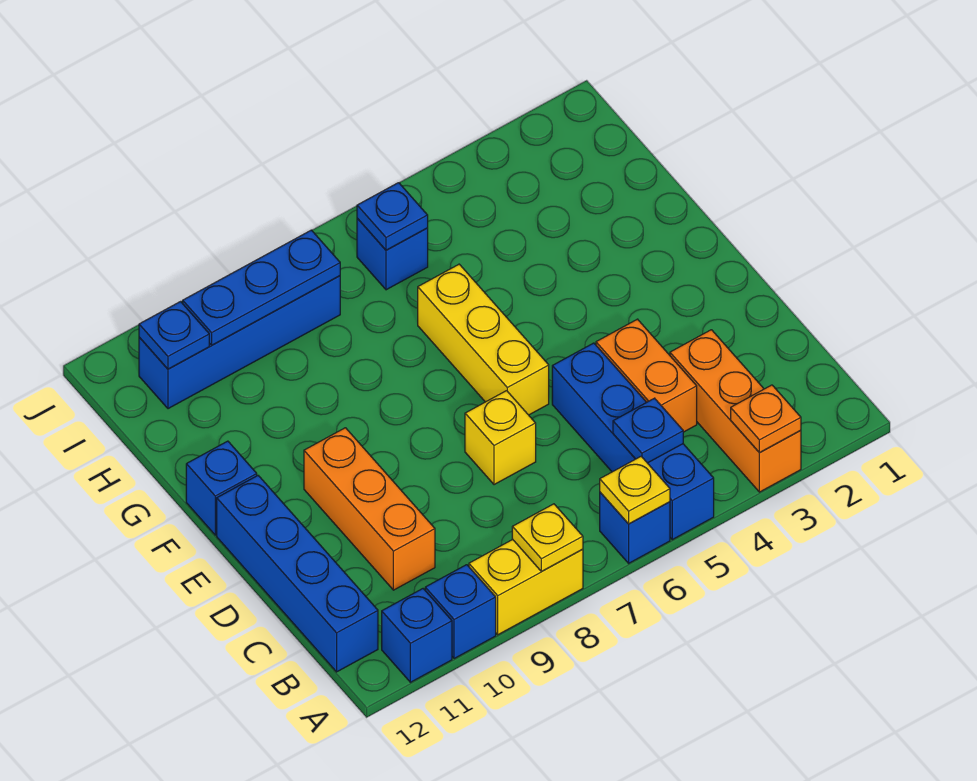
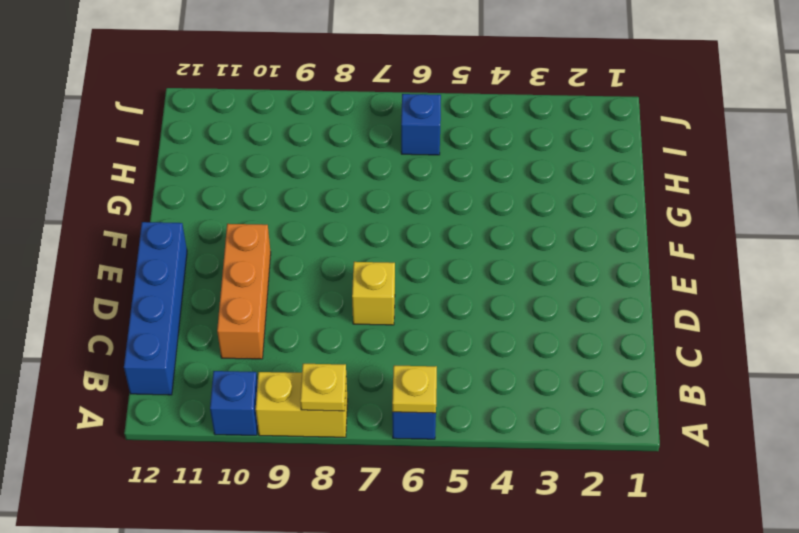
none -> orange 1x3 brick [670,330,801,492]
none -> blue 1x4 brick [552,343,714,540]
none -> blue 1x1 brick [382,589,452,682]

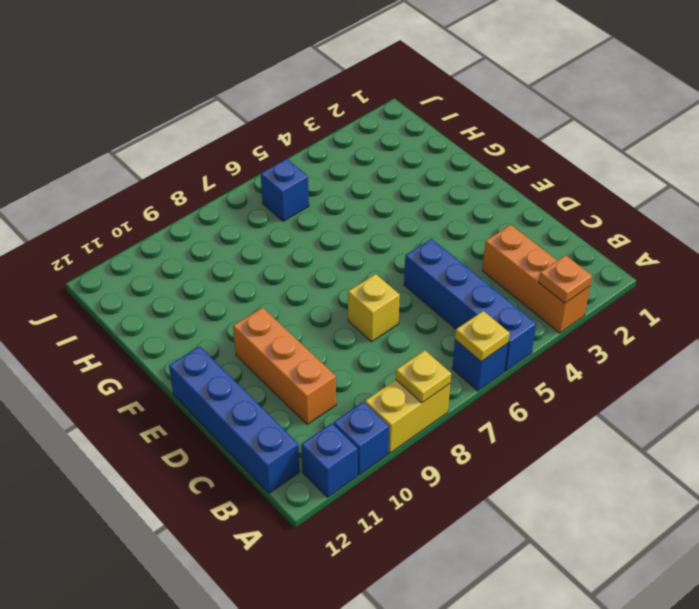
none -> orange 1x2 brick [596,319,697,432]
none -> yellow 1x3 brick [418,264,549,415]
none -> blue 1x1 brick [186,441,257,535]

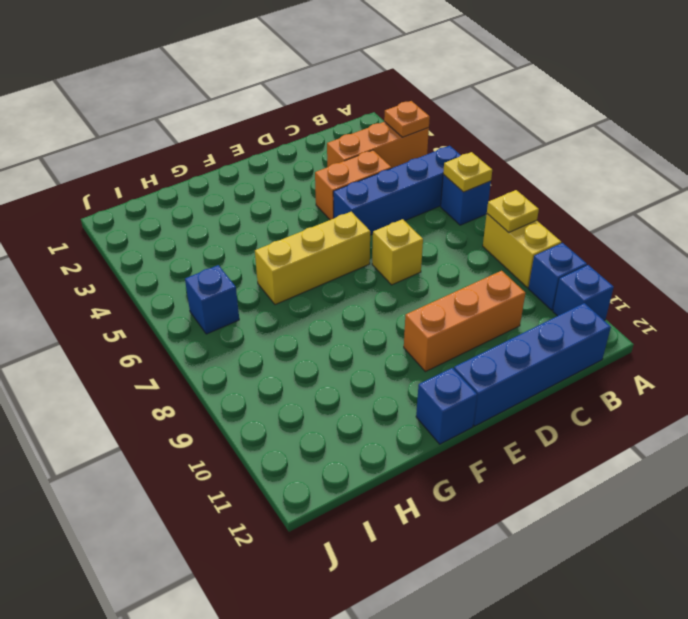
none -> blue 1x4 brick [139,276,340,409]
none -> blue 1x1 plate [613,398,683,463]
none -> blue 1x1 plate [357,183,428,250]

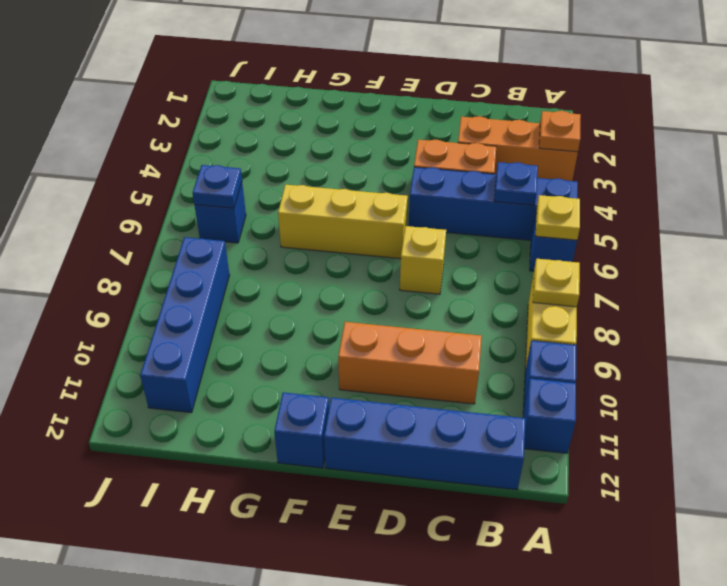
none -> blue 1x3 plate [183,230,340,345]
none -> blue 1x1 plate [139,302,209,369]

